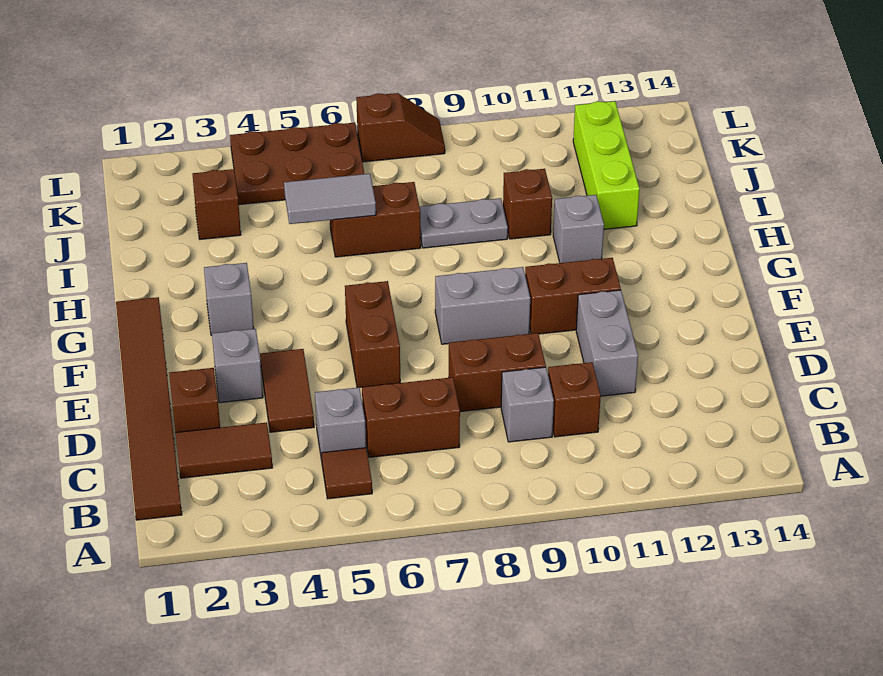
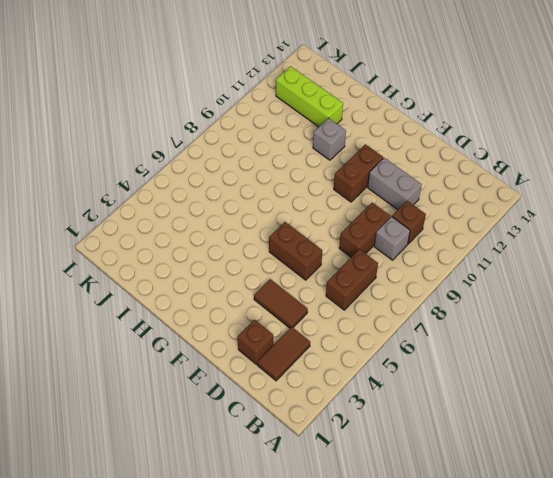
none -> brown 1x6 tile [116,297,182,520]
none -> brown 1x1 tile [321,448,372,499]
none -> grey 1x1 brick [315,387,366,460]

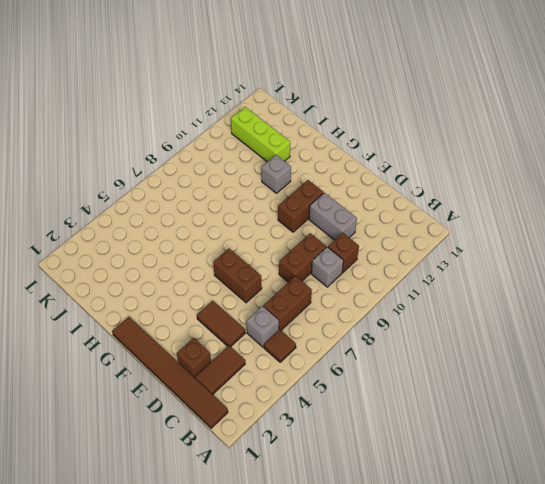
none -> grey 1x1 brick [212,329,263,403]
none -> grey 1x2 brick [435,267,530,344]
none -> grey 1x1 brick [204,263,254,335]

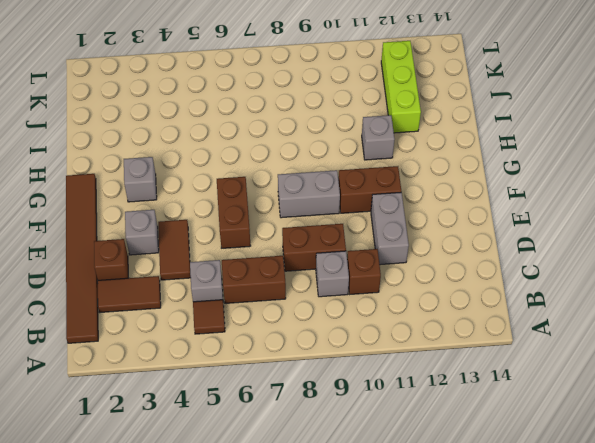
none -> brown 1x2 brick [330,182,421,257]
none -> grey 1x2 plate [420,198,508,248]
none -> brown 1x1 brick [503,169,552,239]

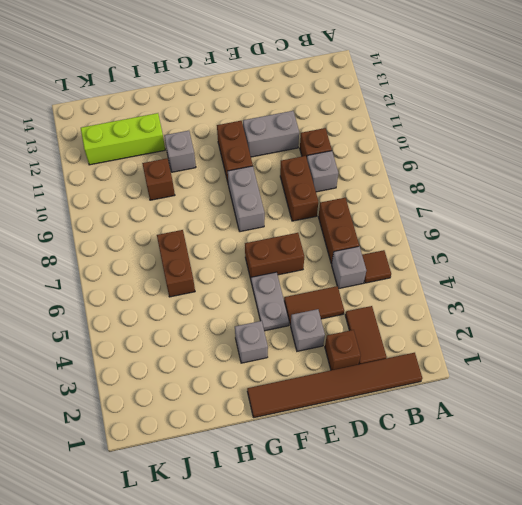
grey 1x2 plate [251,272,289,331] -> grey 1x2 plate moved to [420,198,508,248]
none -> brown 1x1 brick [192,169,241,240]
none -> brown 2x3 plate [230,123,364,205]
none -> brown 1x2 slope [356,93,445,162]

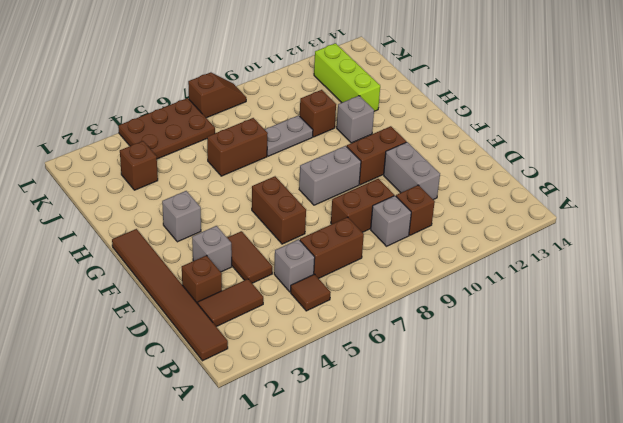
none -> grey 1x2 tile [284,174,376,224]

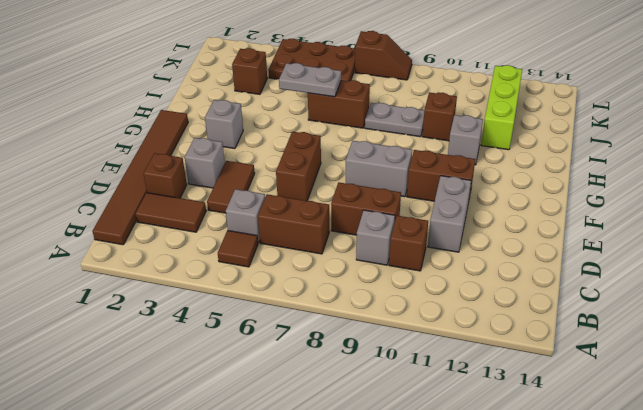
grey 1x2 plate [279,63,341,97] -> grey 1x2 tile [284,174,376,224]

